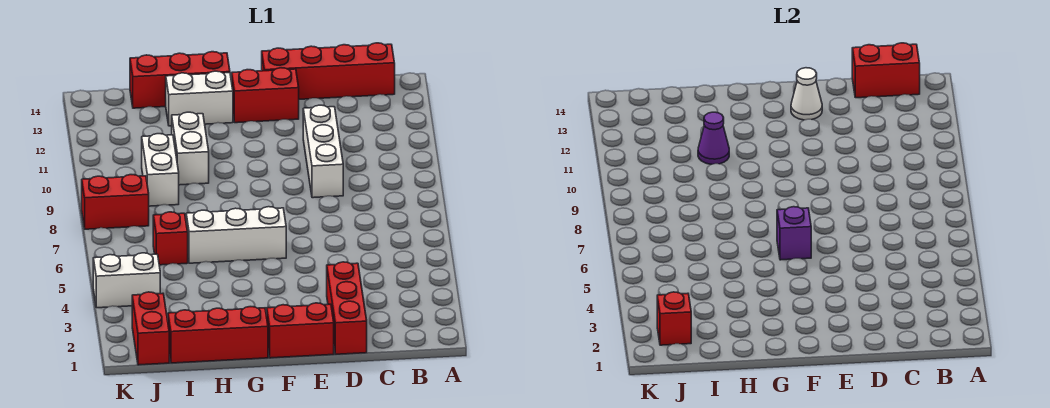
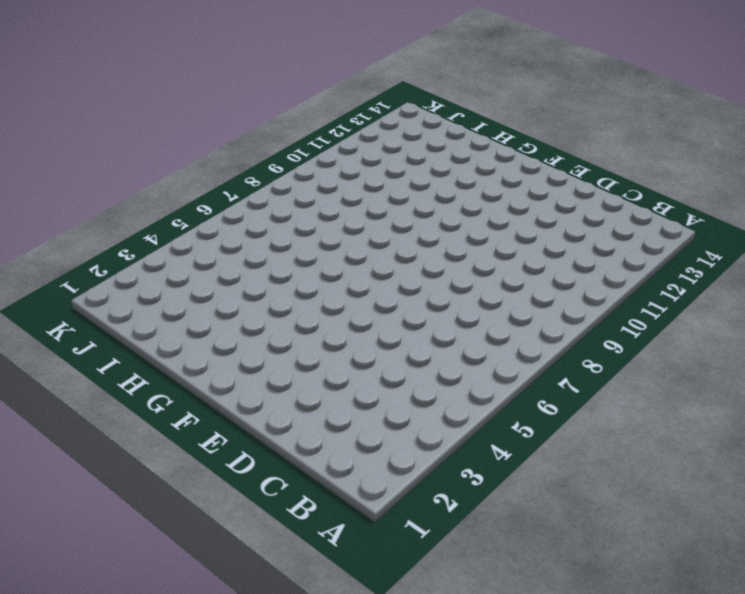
none -> red 1x4 brick [262,43,395,99]
none -> red 1x3 brick [327,262,367,354]
none -> white 1x3 brick [303,105,343,198]

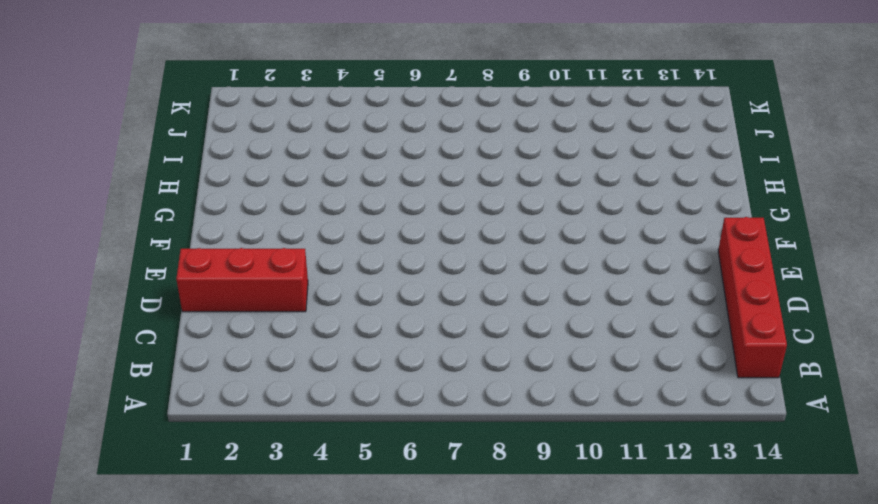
none -> white 1x3 brick [303,105,343,198]
none -> red 1x2 brick [267,303,334,358]
none -> red 1x2 brick [232,68,299,123]

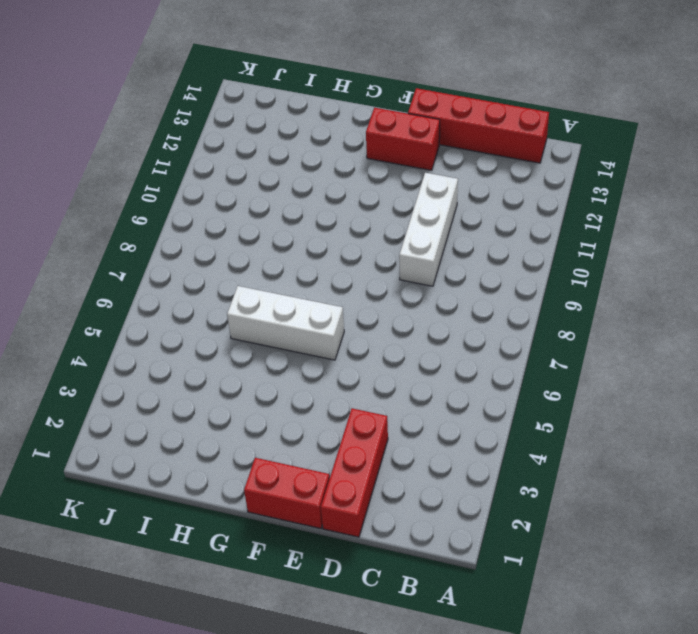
none -> red 1x3 brick [168,307,268,363]
none -> white 1x2 brick [166,71,233,126]
none -> red 1x3 brick [130,52,230,108]

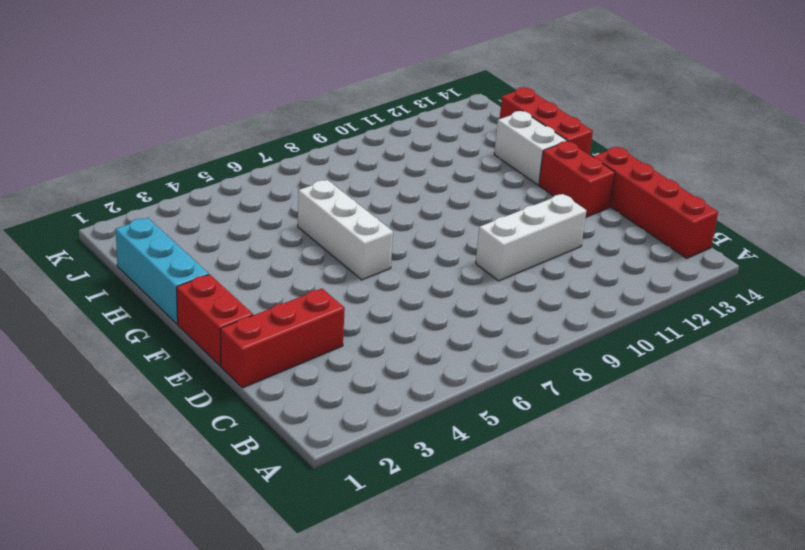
cyan 1x3 brick [116,218,209,324] -> red 1x3 brick [168,307,268,363]
none -> white 1x2 brick [172,112,209,185]
none -> red 1x1 brick [153,212,188,265]
none -> white 1x2 brick [142,134,179,206]

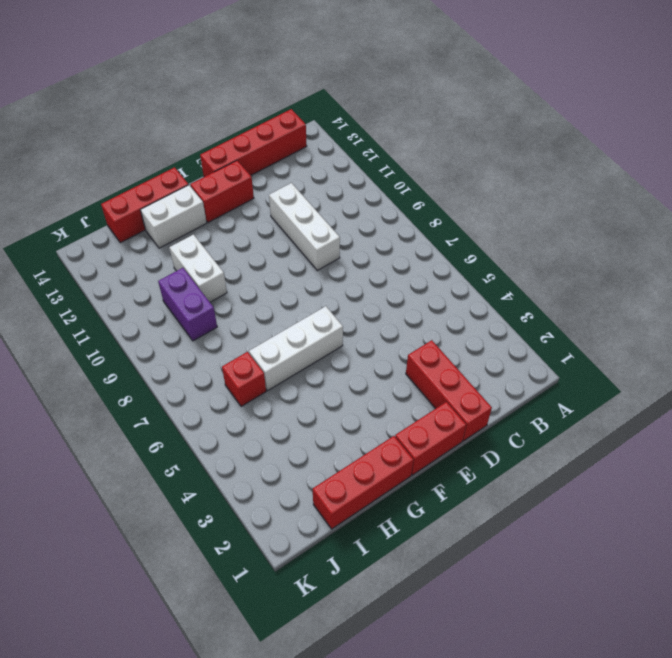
purple 1x2 brick [158,268,217,341] -> white 1x2 brick [142,134,179,206]
none -> red 1x2 brick [132,292,169,365]
none -> white 1x2 brick [93,253,160,308]
none -> red 1x2 brick [82,175,149,229]

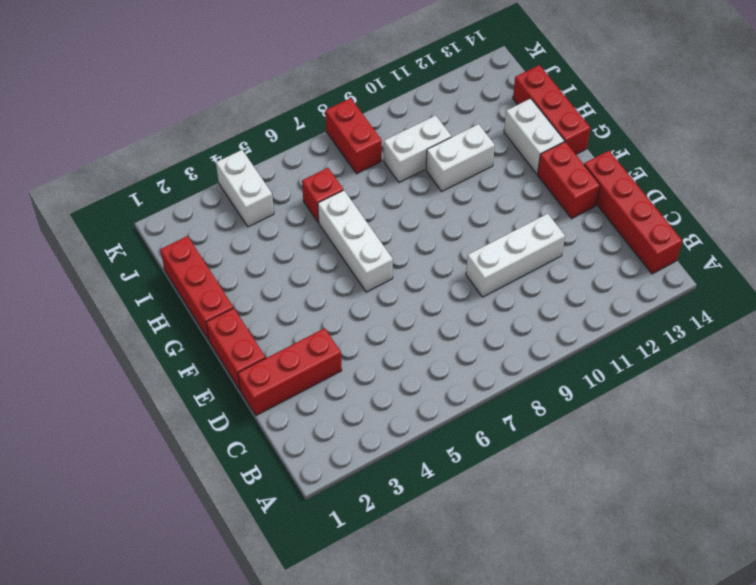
none -> red 1x2 brick [132,292,169,365]
none -> red 1x2 brick [852,43,920,98]
none -> white 1x1 cone [791,68,822,120]

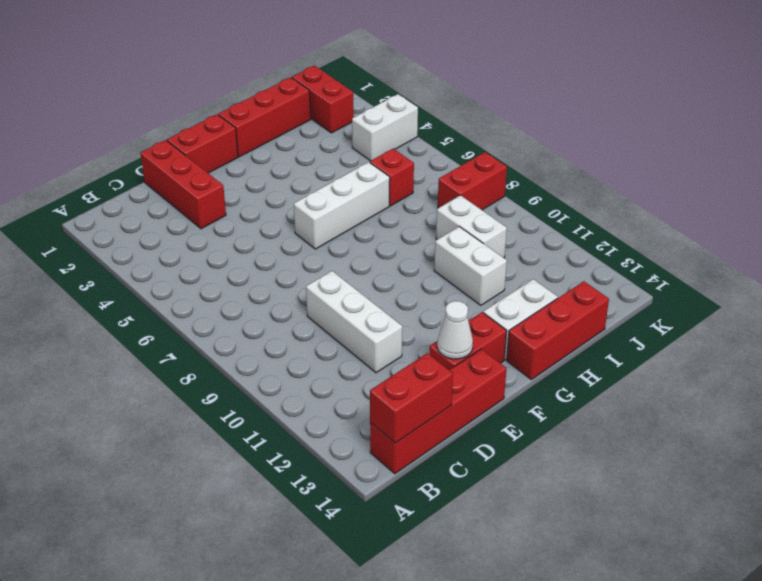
none -> purple 1x1 brick [777,207,811,260]
none -> purple 1x1 cone [698,112,729,164]
none -> red 1x1 brick [657,292,691,345]

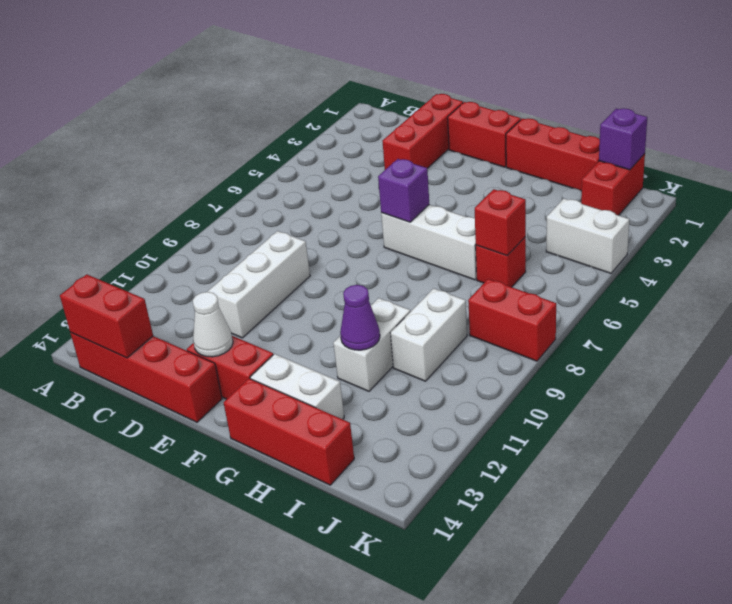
red 1x1 brick [475,189,526,256] -> red 1x1 brick moved to [657,292,691,345]
purple 1x1 brick [599,108,647,170] -> none

